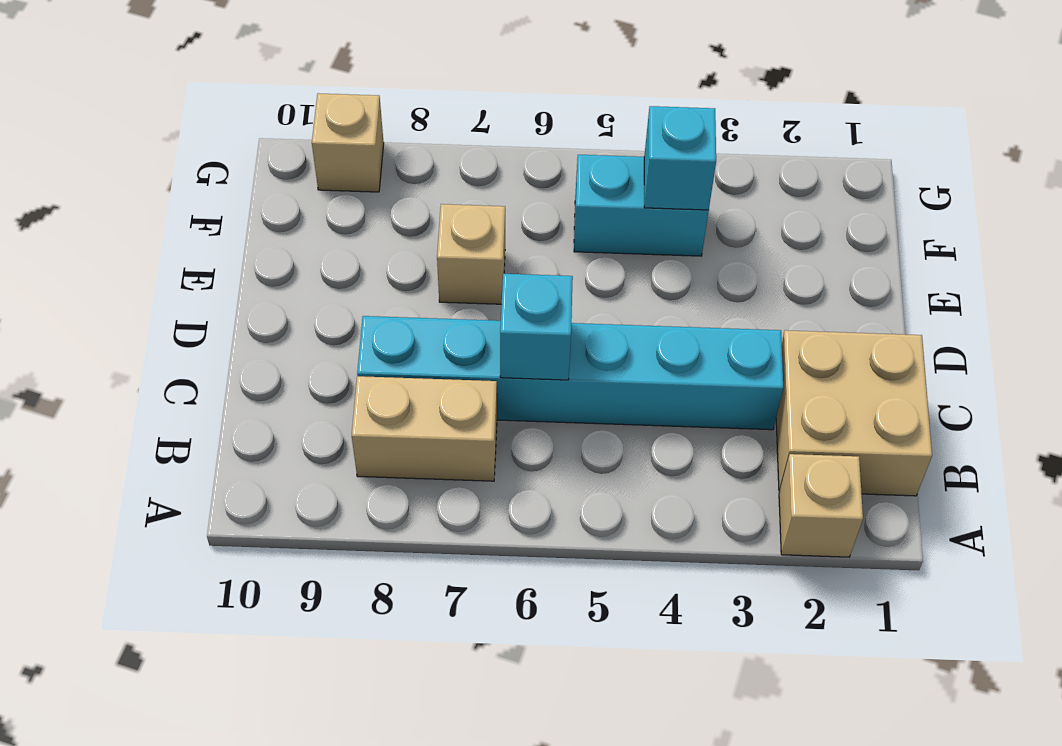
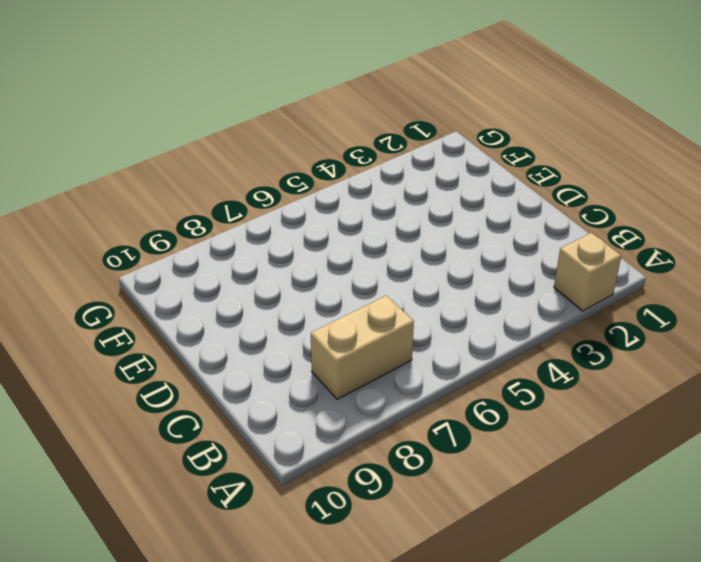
none -> tan 2x2 brick [776,330,932,496]
none -> cyan 1x6 brick [357,316,783,430]

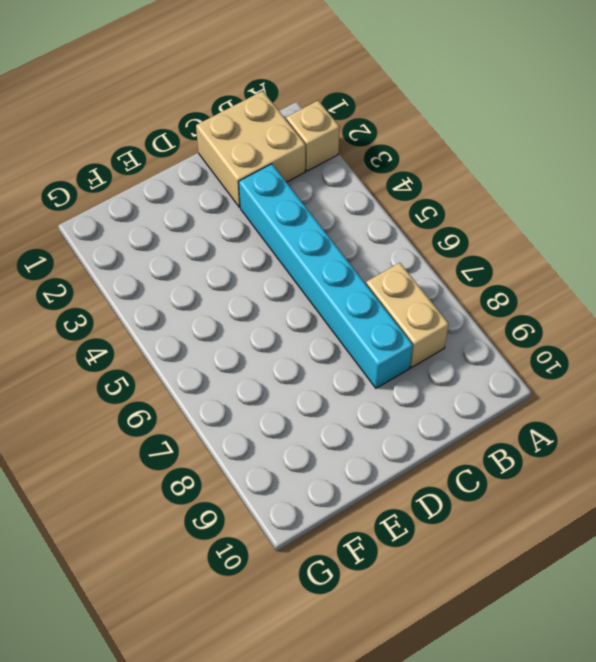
none -> tan 1x1 brick [437,204,505,304]
none -> cyan 1x2 brick [574,155,709,256]

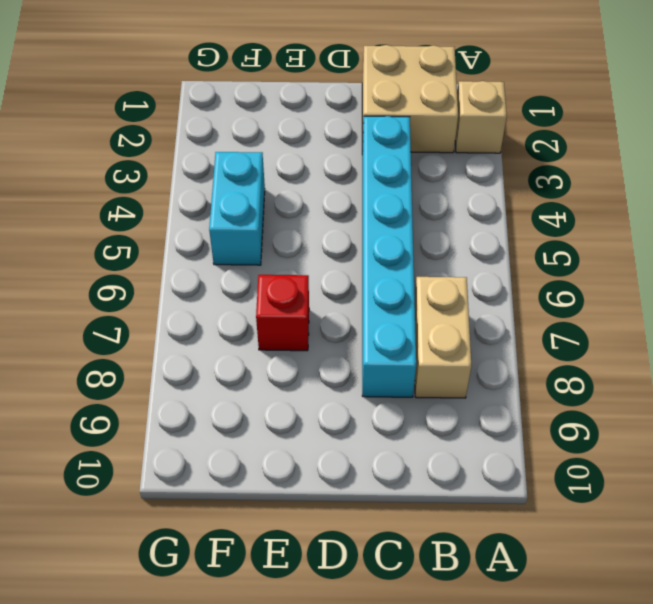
red 1x1 brick [256,275,309,351] -> tan 1x1 brick [437,204,505,304]
none -> tan 1x1 brick [312,93,384,192]
none -> cyan 1x1 brick [500,274,573,380]

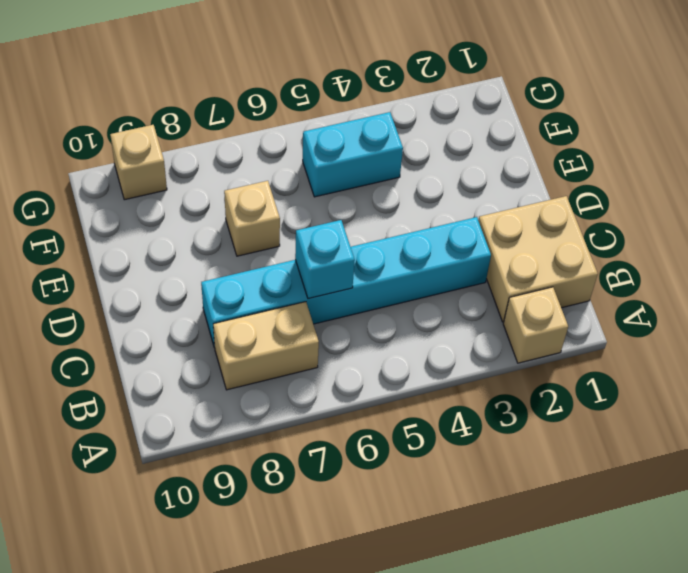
none -> cyan 1x1 brick [644,106,716,210]

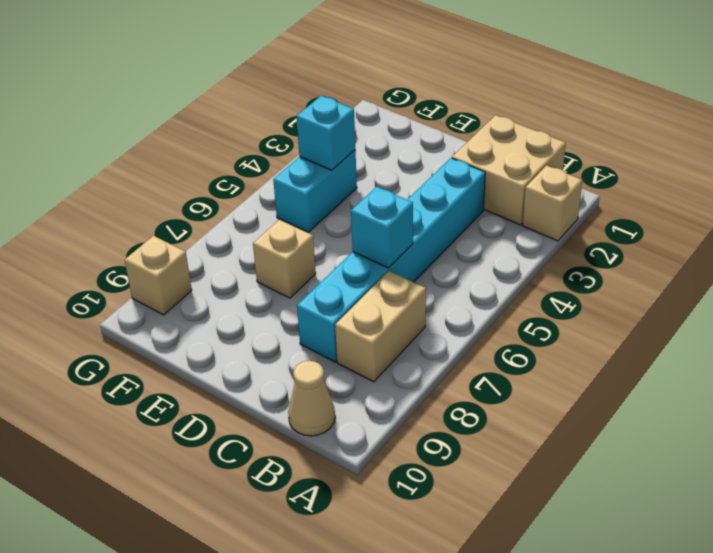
tan 1x1 cone [288,361,335,436] -> none

